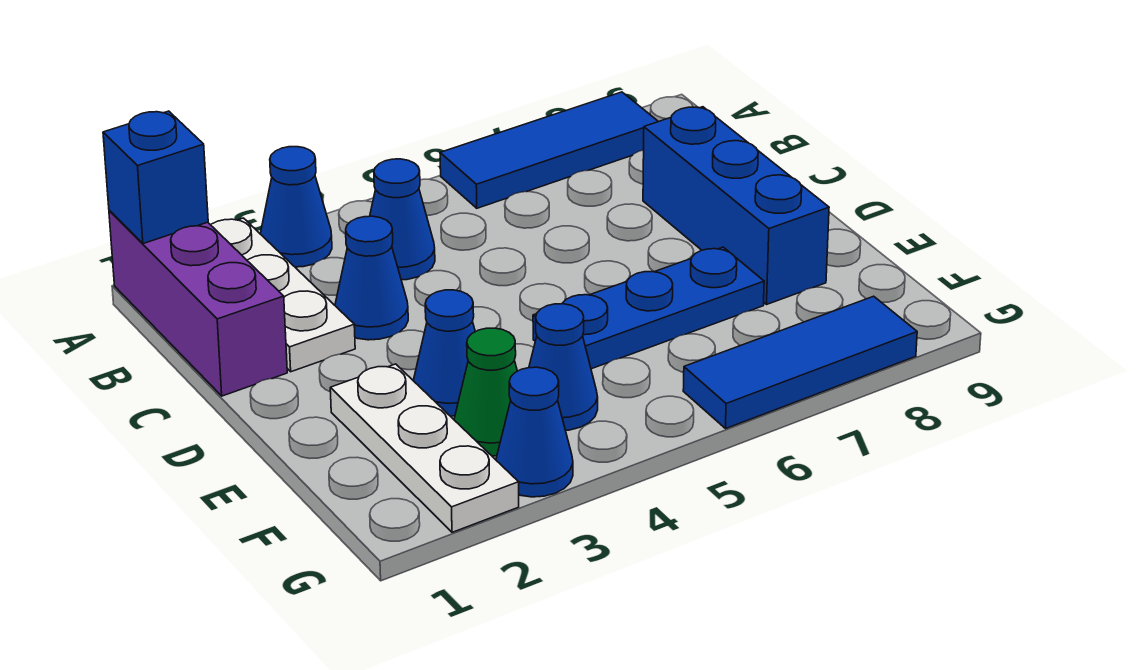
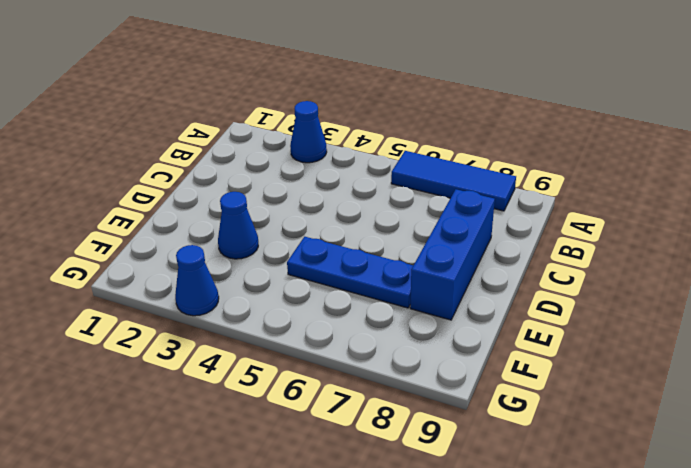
none -> purple 1x3 brick [109,210,287,396]
none -> white 1x3 plate [211,218,355,372]
none -> blue 1x1 cone [370,159,435,280]

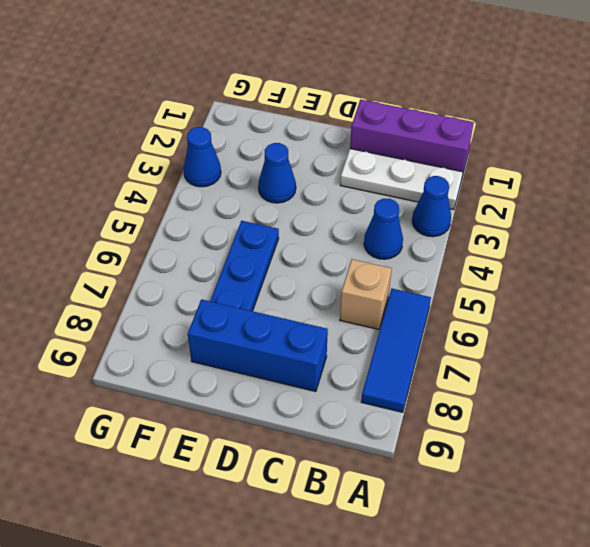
tan 1x1 brick [340,259,392,329] -> none
none -> blue 1x1 cone [335,216,408,340]
none -> white 1x3 plate [330,364,519,532]
none -> green 1x1 cone [454,328,517,456]

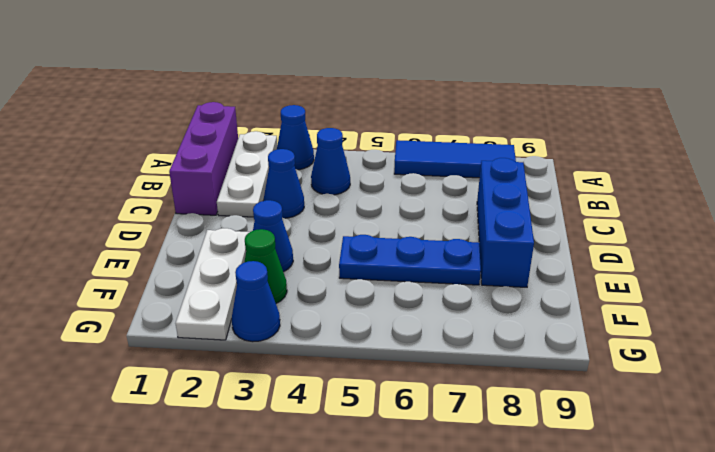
none -> blue 1x1 cone [529,304,598,430]
none -> blue 1x3 tile [683,296,917,429]
none -> blue 1x1 brick [103,111,208,244]

